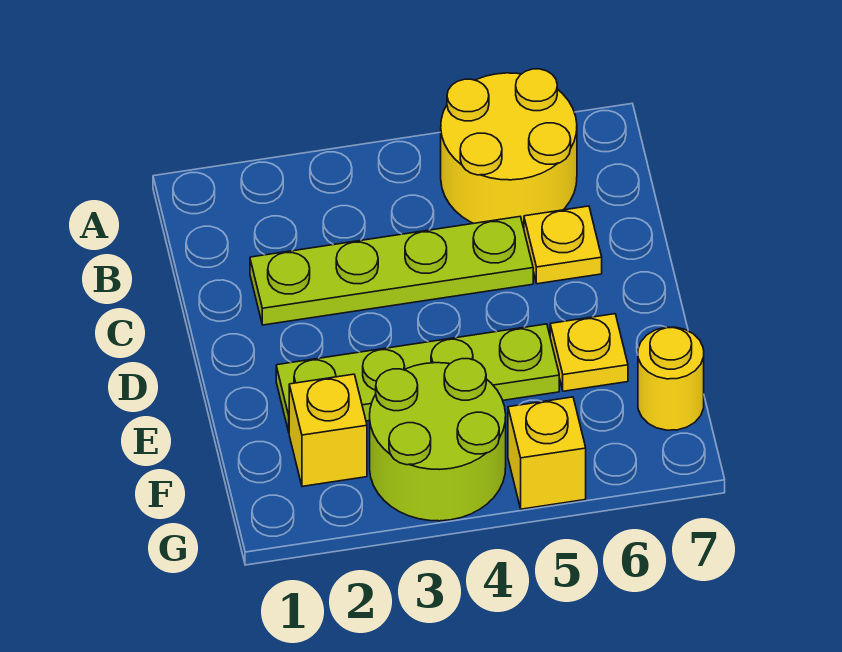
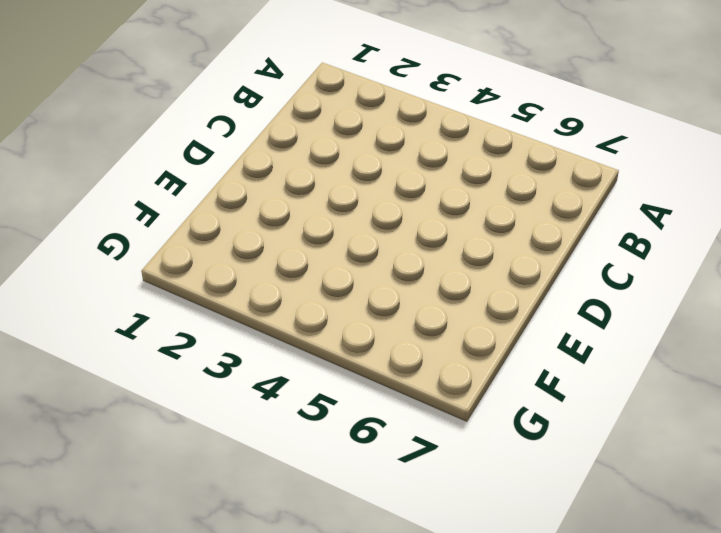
none -> yellow 2x2 round brick [441,69,577,228]
none -> lime 1x4 plate [250,217,533,325]

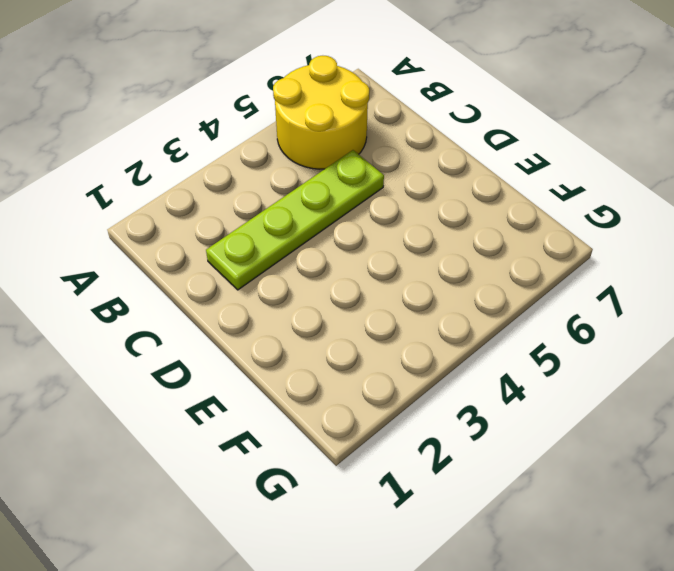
none -> yellow 1x1 plate [524,206,602,284]
none -> lime 1x4 plate [276,324,559,432]

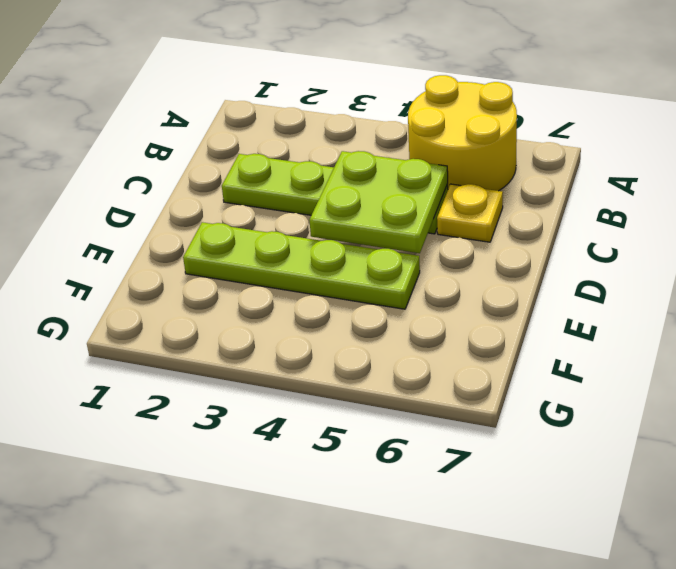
lime 2x2 plate [309,151,448,253] -> none
none -> yellow 1x1 plate [550,314,628,391]
none -> yellow 1x1 brick [289,374,367,486]

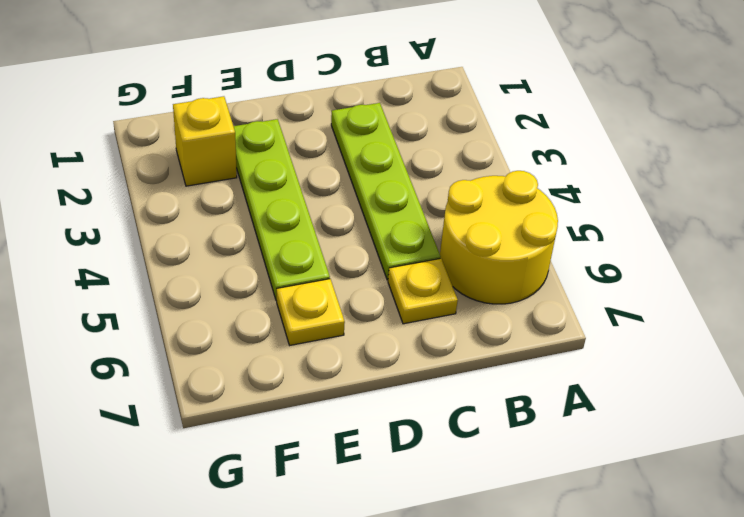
none -> lime 2x2 round brick [370,359,506,521]
none -> yellow 1x1 round brick [638,327,704,430]

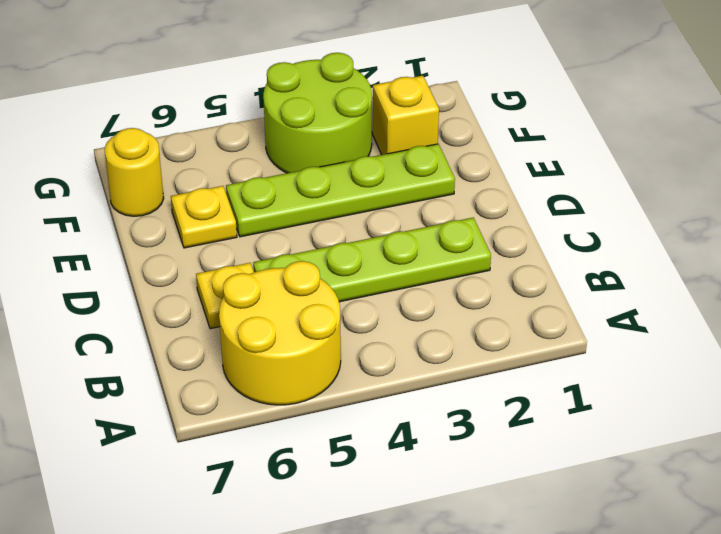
none -> yellow 1x1 brick [508,397,586,509]

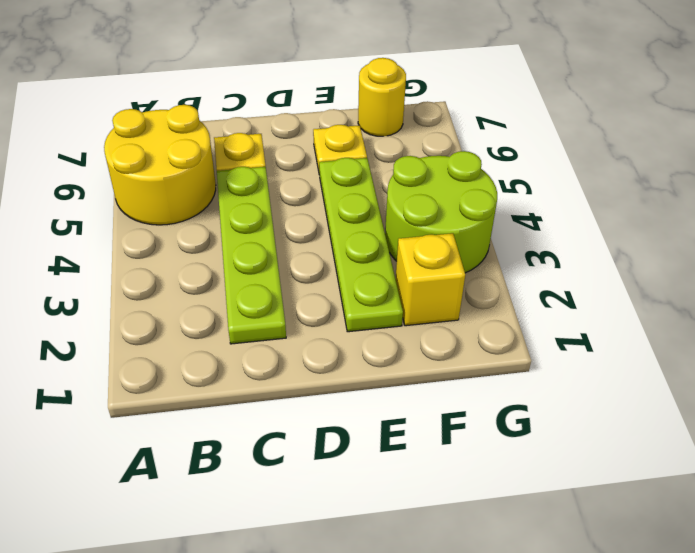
none -> yellow 1x1 brick [508,397,586,509]

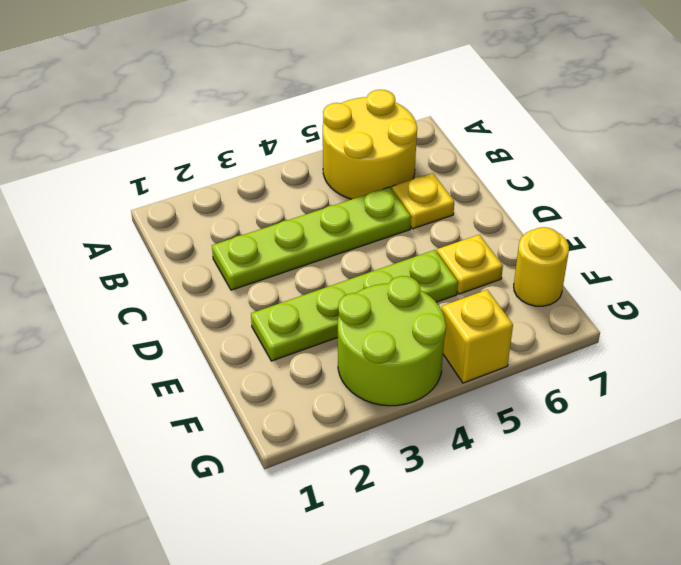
none -> yellow 1x1 brick [289,374,367,486]

